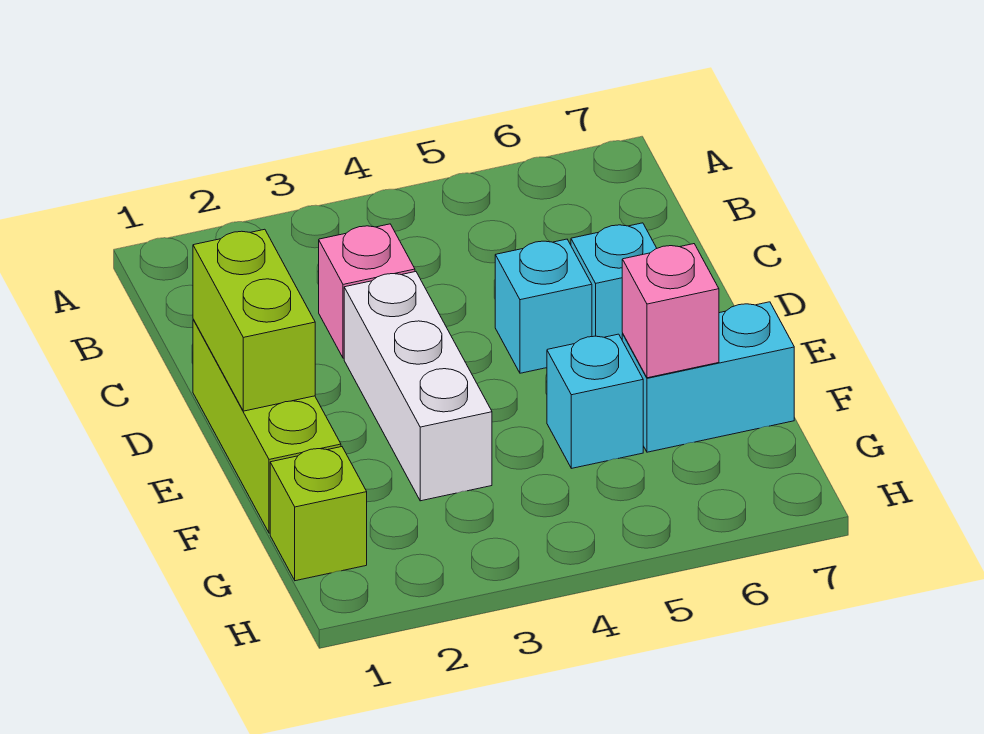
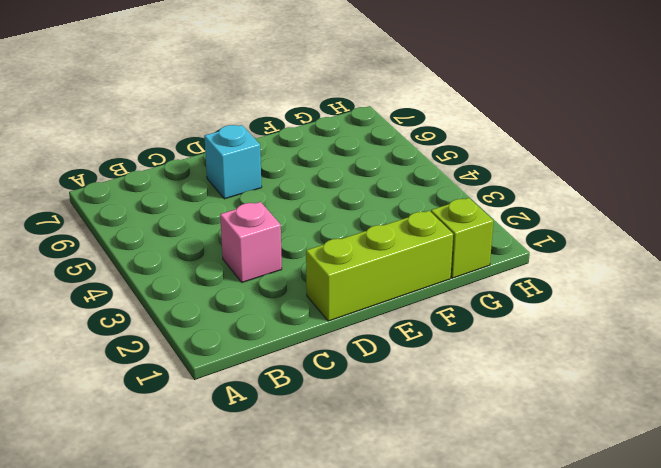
none -> white 1x3 brick [344,272,492,501]
none -> cyan 1x1 brick [495,239,592,373]

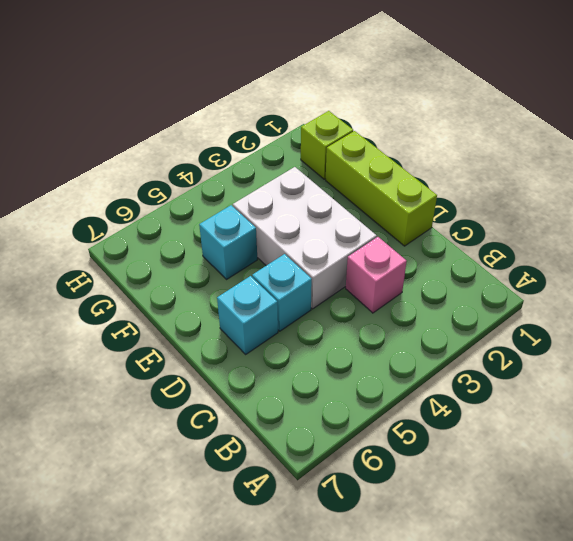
white 2x3 brick [233,167,377,309] -> white 1x3 brick [344,272,492,501]
none -> cyan 1x2 brick [622,302,794,452]
none -> lime 1x2 brick [193,229,315,411]

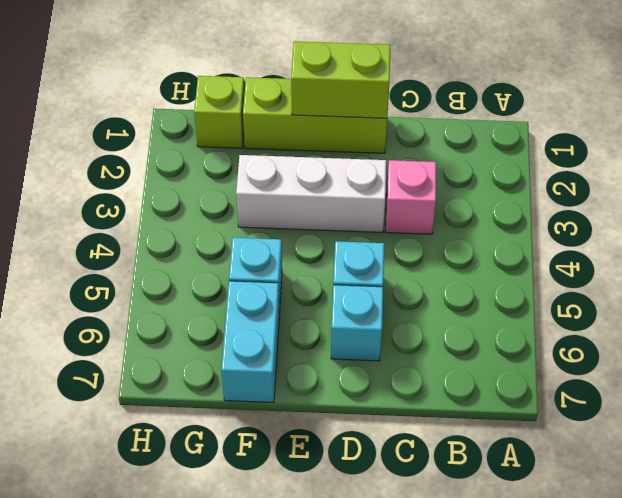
none -> pink 1x1 brick [622,244,719,378]

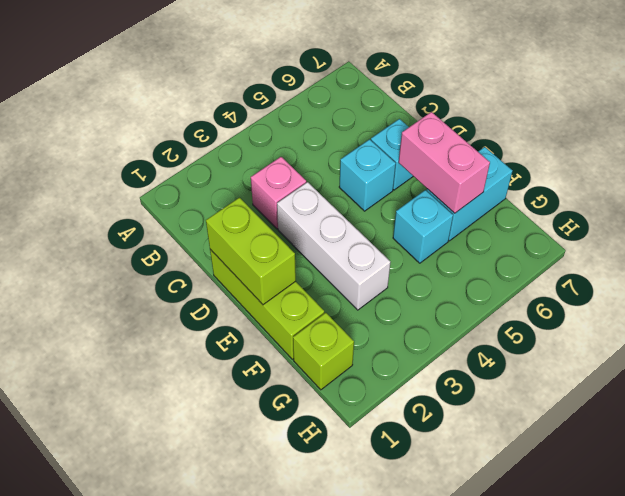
pink 1x2 brick [399,112,490,213] -> pink 1x1 brick [622,244,719,378]

